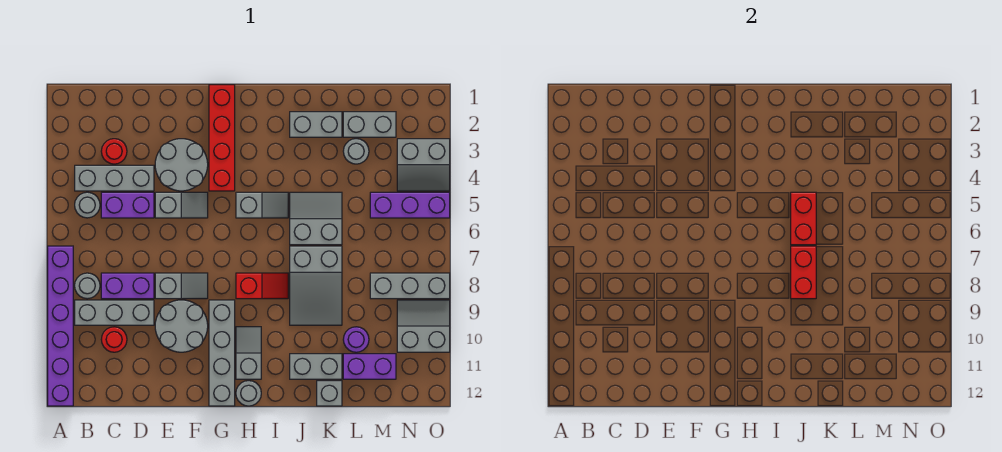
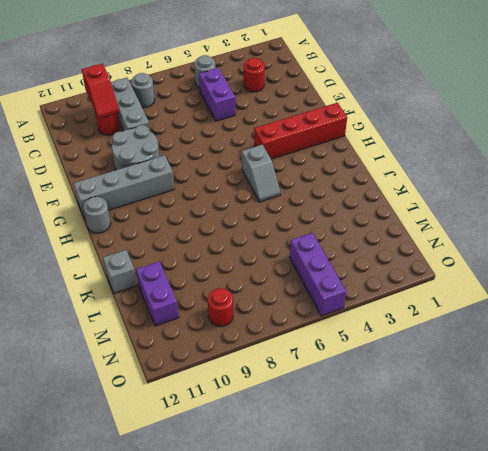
red 1x2 slope [82,64,119,119] -> red 1x2 slope moved to [236,273,288,299]
red 1x1 round brick [208,288,233,326] -> grey 2x2 slope [397,300,450,352]
none -> purple 1x6 brick [48,246,73,406]
none -> grey 1x3 brick [75,165,154,191]
none -> purple 1x2 brick [101,273,154,299]
none -> grey 2x2 round brick [155,139,208,191]

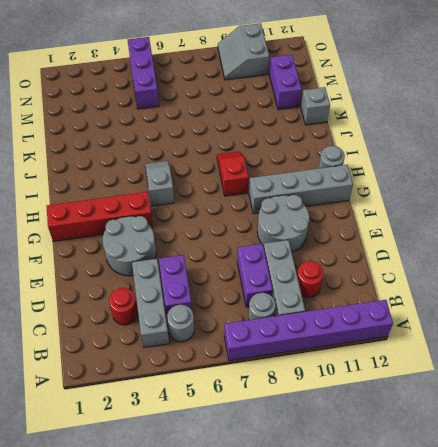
none -> grey 1x2 slope [155,192,208,218]
none -> grey 1x2 slope [155,273,208,299]
none -> grey 1x2 slope [236,327,261,379]
none -> grey 1x2 brick [290,112,342,137]

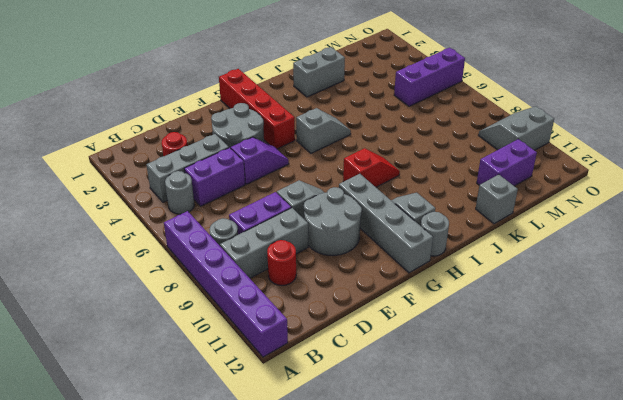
purple 1x2 slope [231,137,289,184] -> grey 1x2 slope [155,192,208,218]
none -> grey 2x2 slope [290,192,342,245]
none -> grey 2x3 slope [290,246,342,325]
none -> grey 1x2 brick [290,354,342,379]
none -> grey 1x2 brick [343,112,396,137]

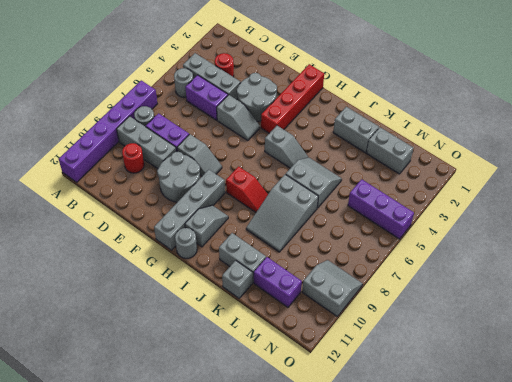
none -> grey 1x1 round brick [343,139,369,164]
none -> purple 1x1 round brick [343,327,369,352]
none -> grey 1x3 brick [370,273,450,299]
none -> grey 2x2 slope [397,139,450,191]

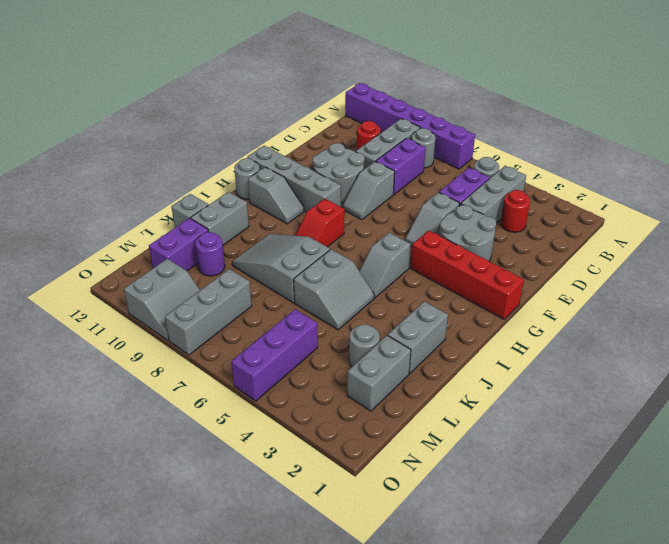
none -> grey 2x2 slope [397,139,450,191]
none -> red 1x2 brick [791,192,816,245]
none -> red 1x2 brick [791,246,816,299]

